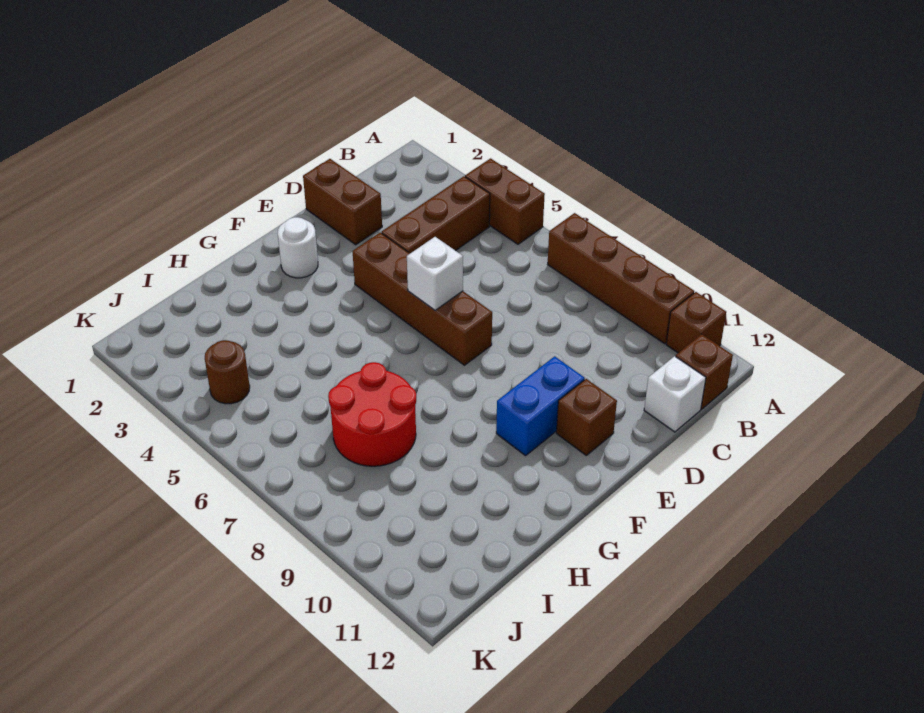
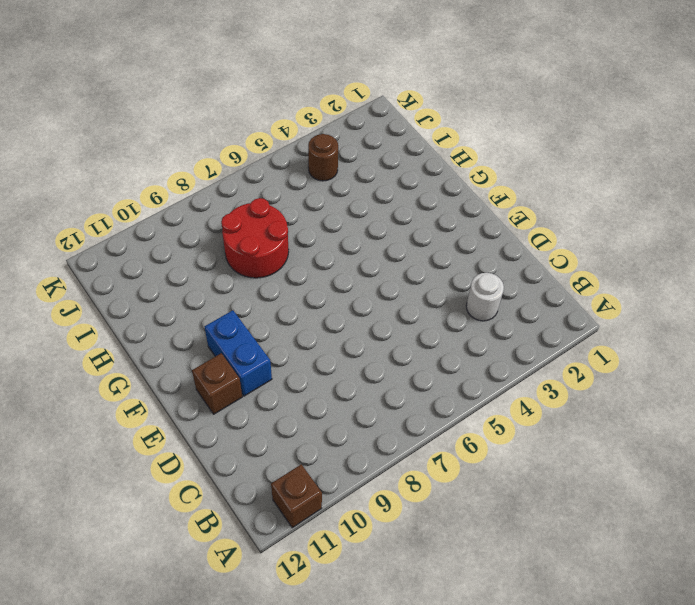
white 1x1 round brick [466,273,504,321] -> white 1x1 round brick moved to [278,217,318,278]
none -> brown 1x2 brick [465,158,545,244]
none -> brown 1x4 brick [548,213,694,344]
none -> brown 1x3 brick [382,176,490,253]

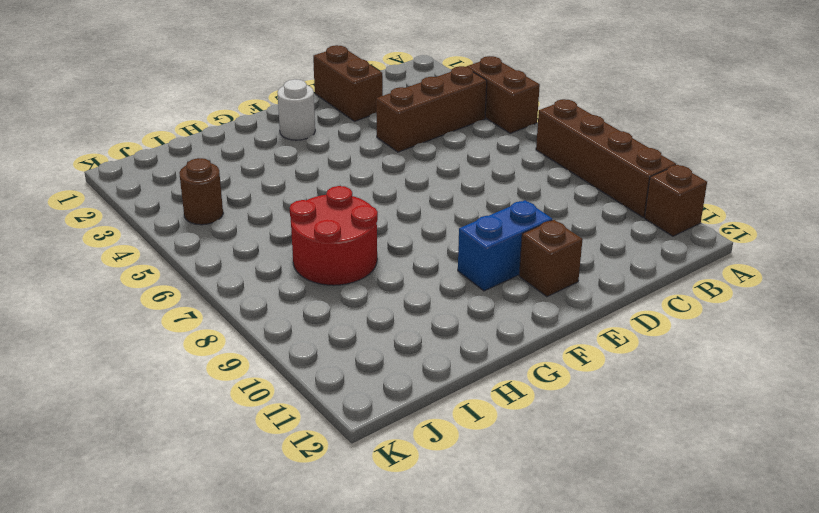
none -> brown 1x1 brick [676,334,733,409]
none -> white 1x1 brick [644,356,706,432]
none -> brown 1x4 brick [352,233,492,365]

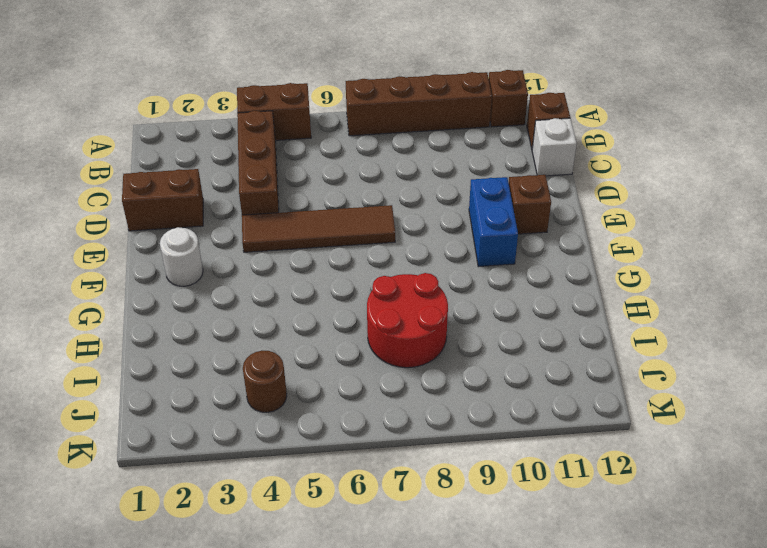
brown 1x4 tile [242,205,395,252] -> brown 1x4 brick [352,233,492,365]
none -> white 1x1 brick [407,237,463,310]

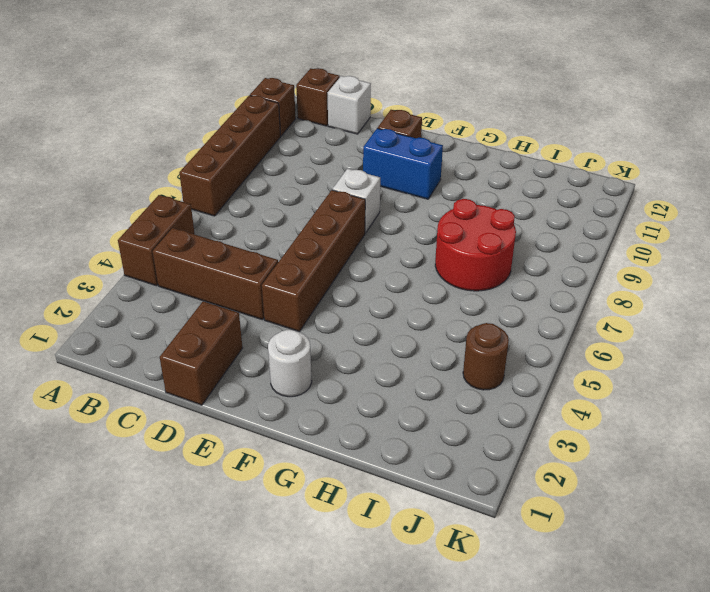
white 1x1 brick [332,169,380,233] -> white 1x1 brick moved to [407,237,463,310]

